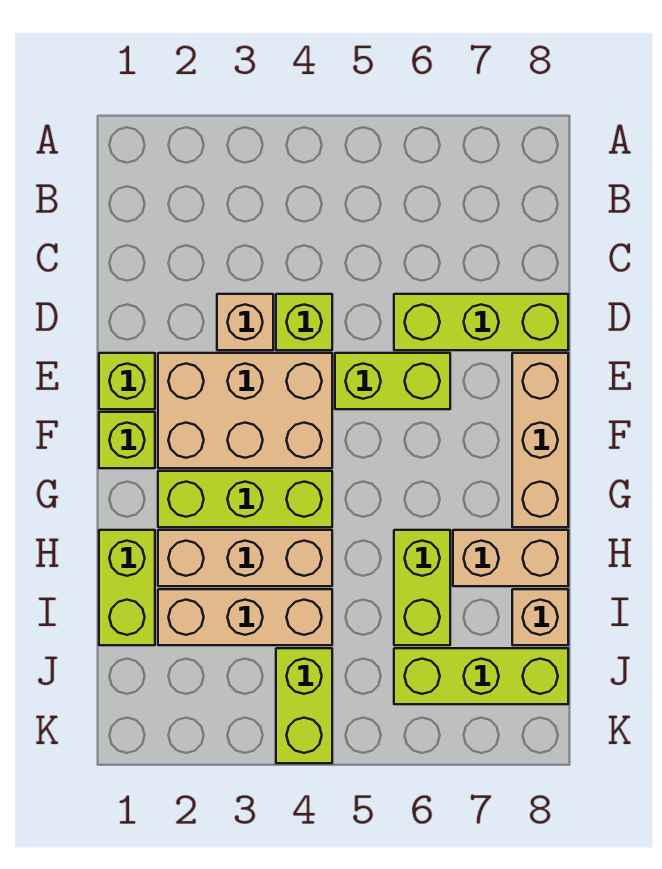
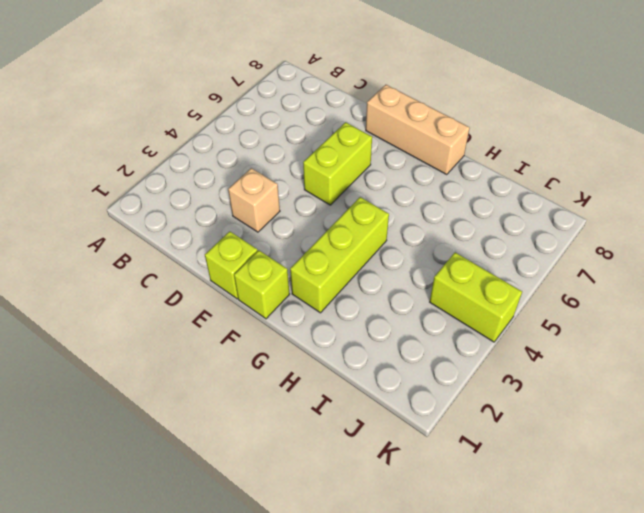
none -> lime 1x1 brick [276,294,332,350]
none -> lime 1x3 brick [394,294,568,350]
none -> tan 2x3 brick [158,353,332,468]

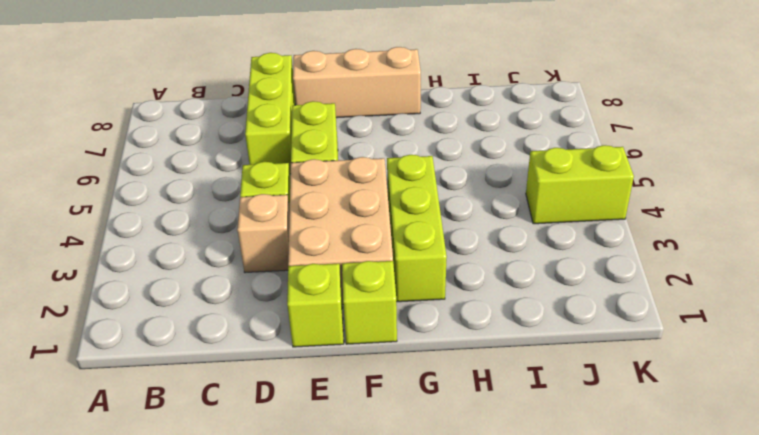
none -> lime 1x2 brick [99,530,155,645]
none -> tan 1x3 brick [158,530,332,586]
none -> lime 1x2 brick [394,530,450,645]

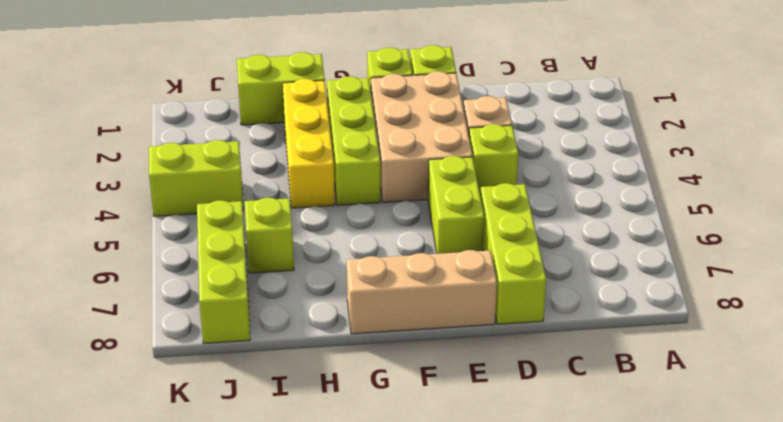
yellow 1x3 brick [283,79,335,208] -> tan 1x3 brick [158,530,332,586]
lime 1x1 brick [245,198,294,273] -> lime 1x2 brick [394,530,450,645]
none -> tan 1x2 brick [453,530,568,586]
none -> tan 1x3 brick [158,589,332,645]
none -> tan 1x1 brick [512,589,568,645]

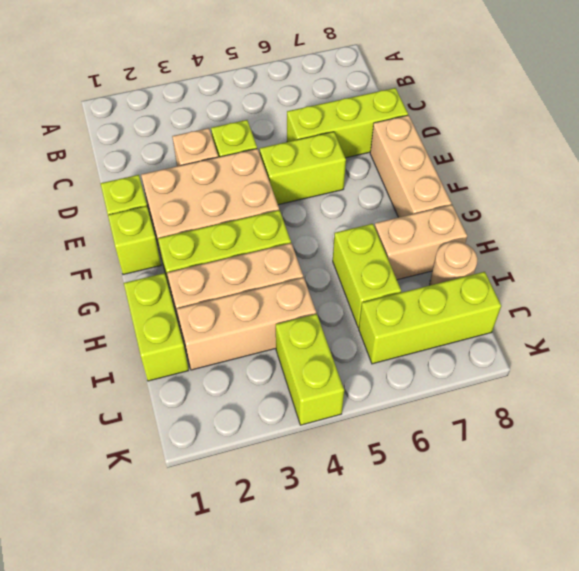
tan 1x1 round brick [430,241,477,285] -> tan 1x1 brick [512,589,568,645]

